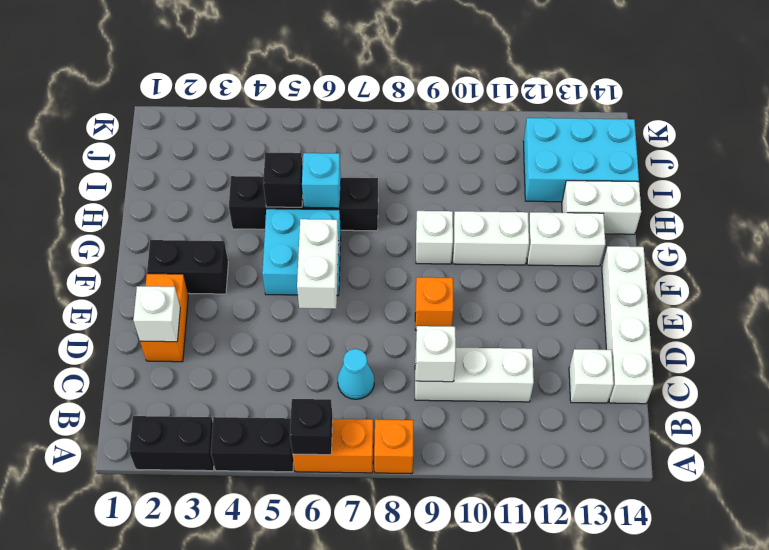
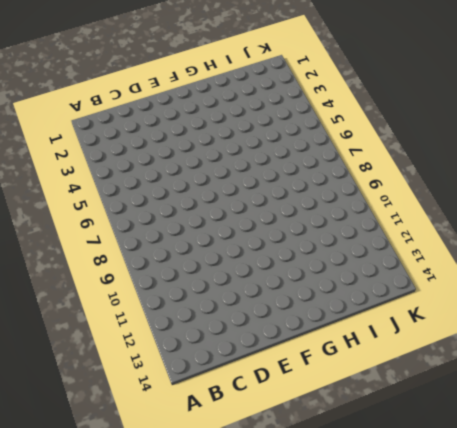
none -> black 1x2 brick [129,416,214,471]
none -> black 1x2 brick [211,417,294,472]
none -> orange 1x2 brick [293,419,373,473]

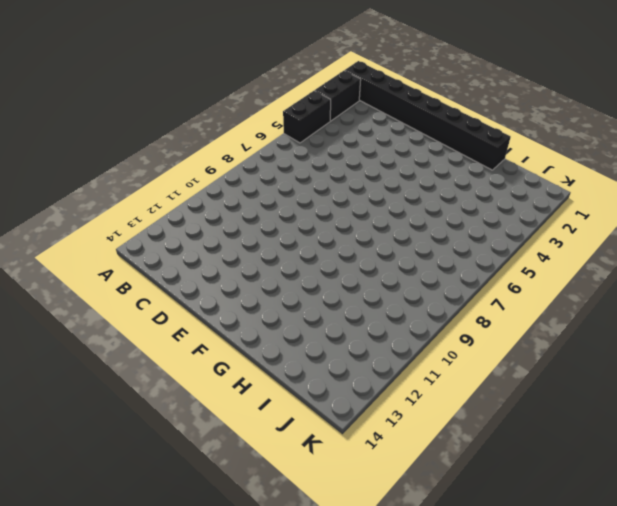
black 1x8 brick [345,61,511,170] -> none
none -> orange 1x2 brick [293,419,373,473]
none -> orange 1x1 brick [374,419,414,474]
none -> cyan 1x1 cone [338,349,374,399]

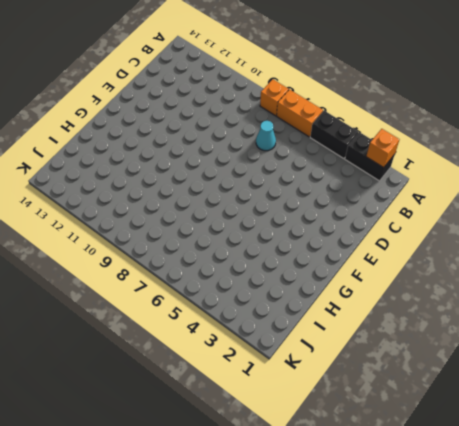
orange 1x1 brick [366,129,400,168] -> orange 1x1 brick moved to [415,277,453,330]
none -> white 1x3 brick [415,348,534,402]
none -> white 1x1 brick [569,349,614,403]
none -> white 1x4 brick [602,246,654,404]

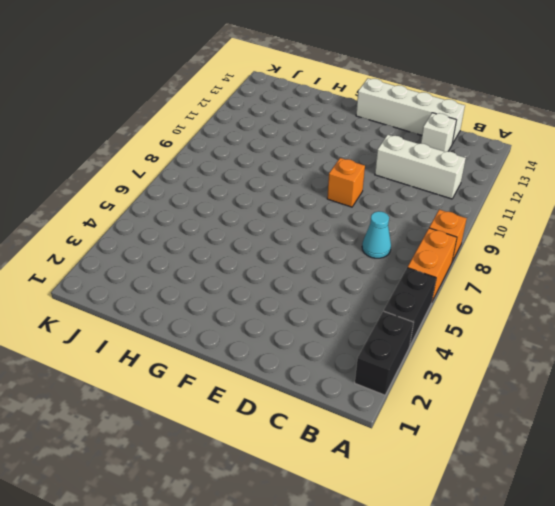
white 1x3 brick [375,135,466,199] -> white 1x3 brick turned to [415,348,534,402]
none -> orange 1x2 brick [140,274,188,362]
none -> black 1x2 brick [147,240,228,294]
none -> cyan 2x2 brick [262,209,341,296]

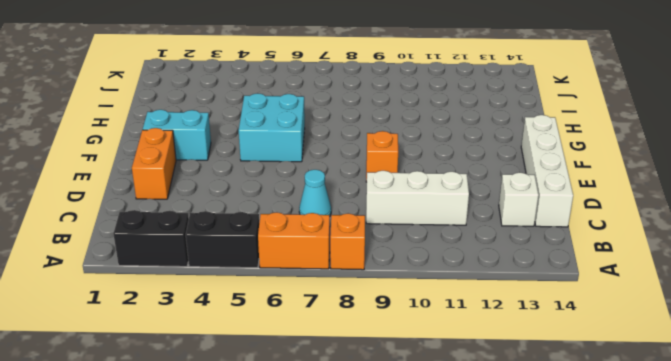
cyan 1x2 brick [143,110,211,160] -> black 1x2 brick [147,240,228,294]
none -> white 1x1 brick [416,211,453,264]
none -> white 1x2 brick [453,211,529,265]
none -> white 1x2 brick [527,212,605,266]

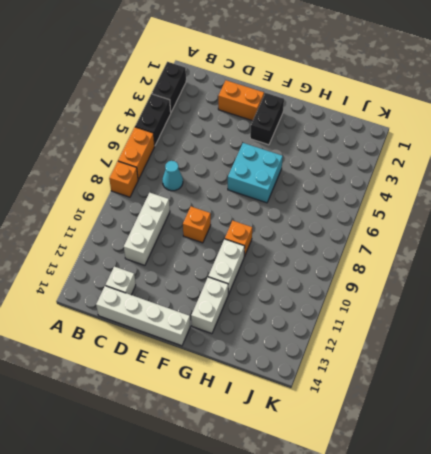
orange 1x1 brick [225,221,252,257] -> white 1x1 brick [416,211,453,264]
none -> black 1x4 brick [229,176,378,231]
none -> white 1x2 brick [562,181,641,234]
none -> cyan 2x3 brick [523,118,639,202]

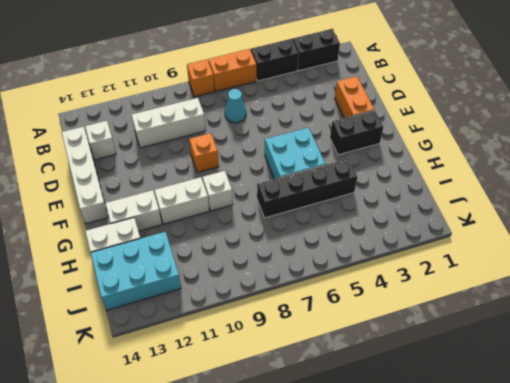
none -> black 1x1 brick [290,399,333,455]
none -> white 1x1 brick [416,326,456,382]
none -> white 1x1 brick [133,286,180,342]

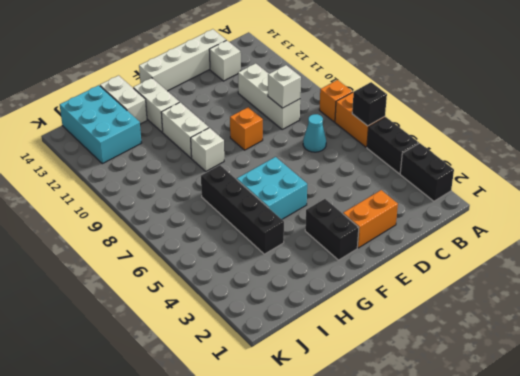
none -> white 1x1 brick [133,286,180,342]
none -> white 1x2 brick [297,219,339,309]
none -> black 1x1 brick [263,152,303,207]

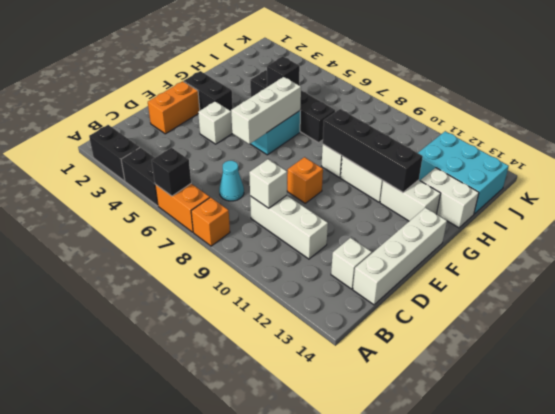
white 1x1 brick [198,101,232,144] -> white 1x1 brick moved to [133,286,180,342]
white 1x3 brick [231,77,301,144] -> white 1x2 brick [297,219,339,309]
black 1x4 brick [323,109,423,192] -> none
none -> cyan 1x1 brick [302,153,341,208]

